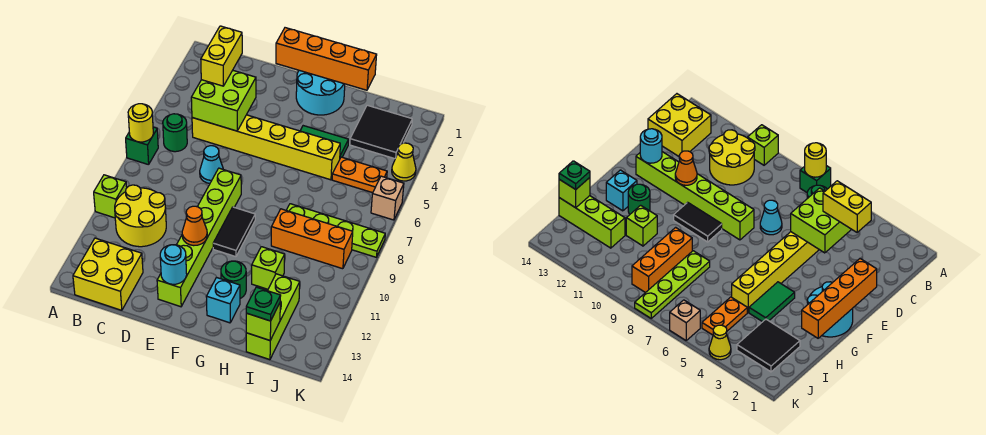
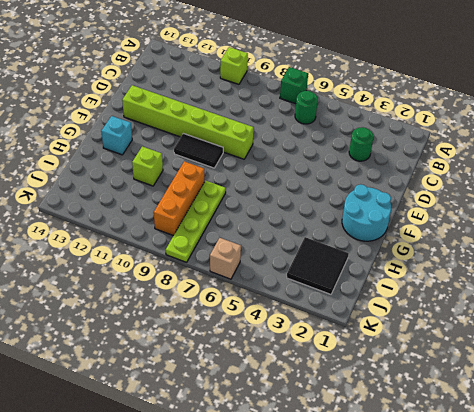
green 1x1 round brick [349,127,374,161] -> green 1x1 round brick moved to [221,261,246,299]
none -> yellow 2x2 round brick [115,185,166,247]
none -> yellow 2x2 brick [73,238,143,310]
none -> yellow 1x6 brick [192,115,340,180]

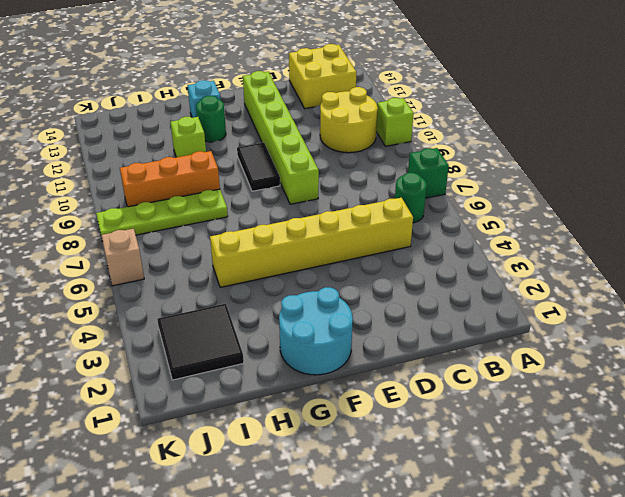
none -> cyan 1x1 cone [200,146,223,183]
none -> green 1x2 tile [300,126,349,158]
none -> orange 1x2 plate [332,157,387,193]

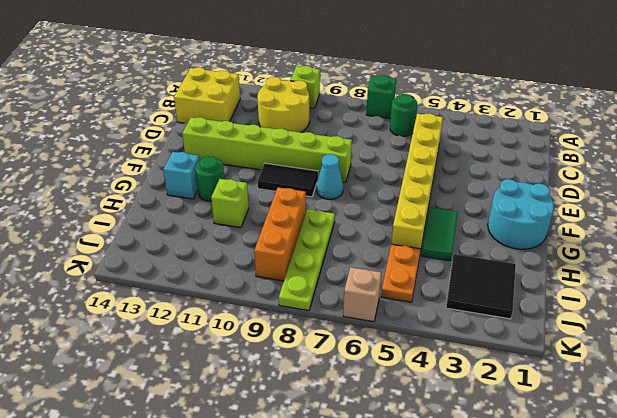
cyan 1x1 cone [316,154,343,199] -> cyan 1x1 cone moved to [200,146,223,183]
none -> lime 1x3 brick [246,274,300,360]
none -> yellow 1x1 cone [392,143,416,181]
none -> yellow 1x1 round brick [128,104,153,142]

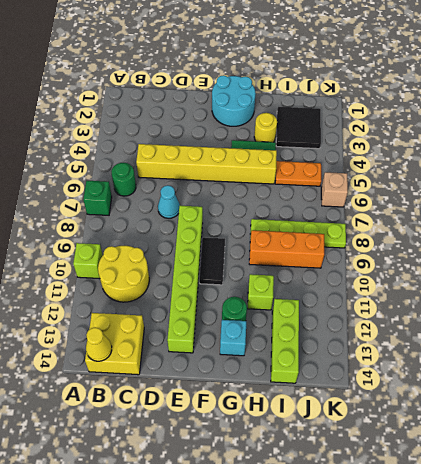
yellow 1x1 cone [86,327,112,361] -> yellow 1x1 cone moved to [392,143,416,181]
yellow 1x1 round brick [254,113,277,142] -> yellow 1x1 round brick moved to [128,104,153,142]
none -> lime 2x2 brick [191,70,256,131]
none -> orange 1x4 brick [276,28,377,90]
none -> orange 1x1 cone [182,206,207,246]

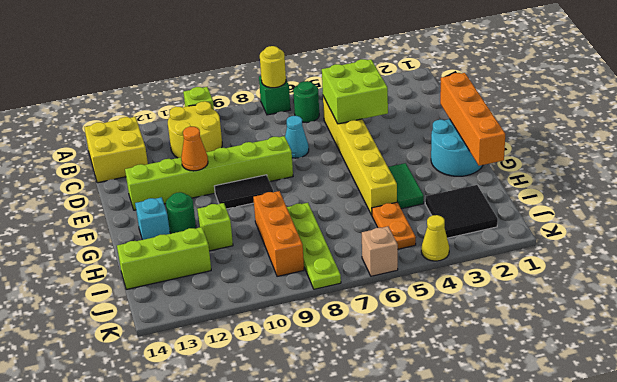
none -> cyan 1x1 round brick [160,245,187,284]
none -> lime 1x1 brick [246,303,280,340]
none -> yellow 1x2 brick [201,26,242,86]

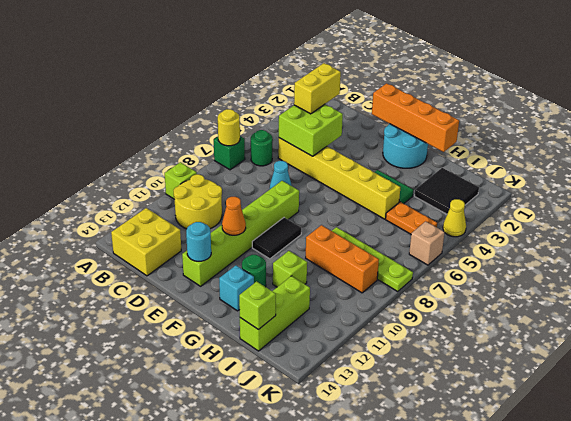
none -> green 1x1 plate [246,287,281,321]

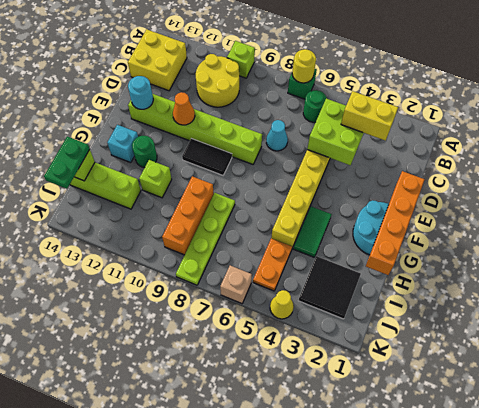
green 1x2 plate [44,136,90,189] -> green 1x1 plate [246,287,281,321]

